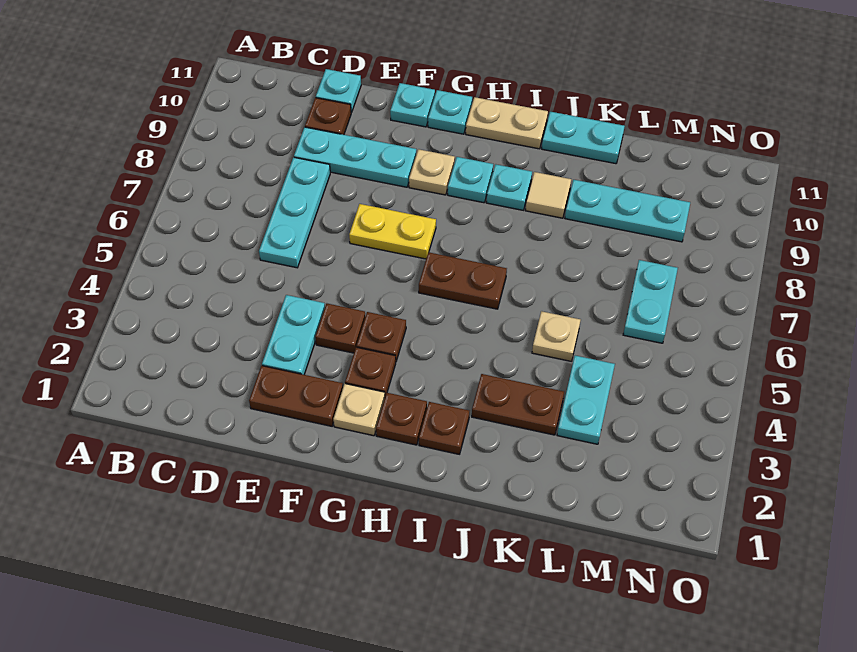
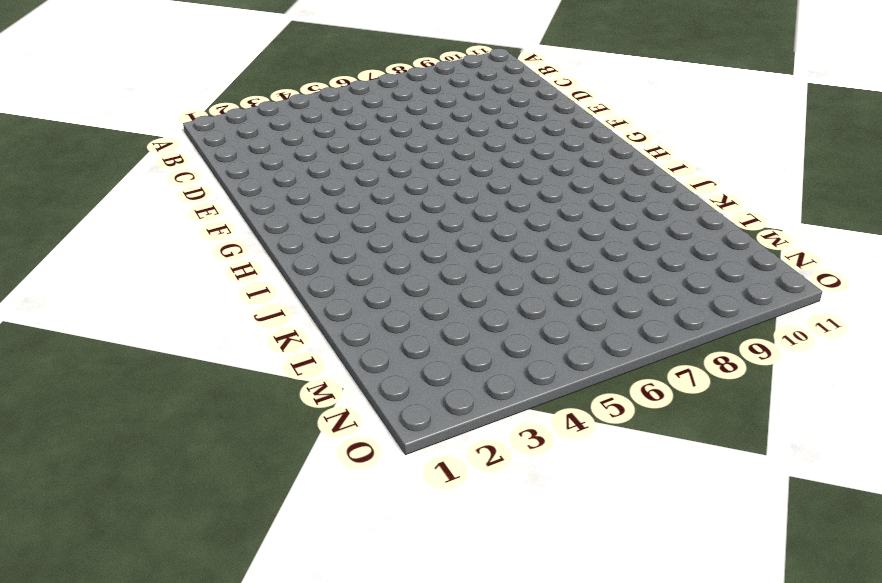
none -> cyan 1x3 plate [259,157,330,268]
none -> cyan 1x3 plate [294,127,416,187]
none -> brown 1x1 plate [305,98,351,135]

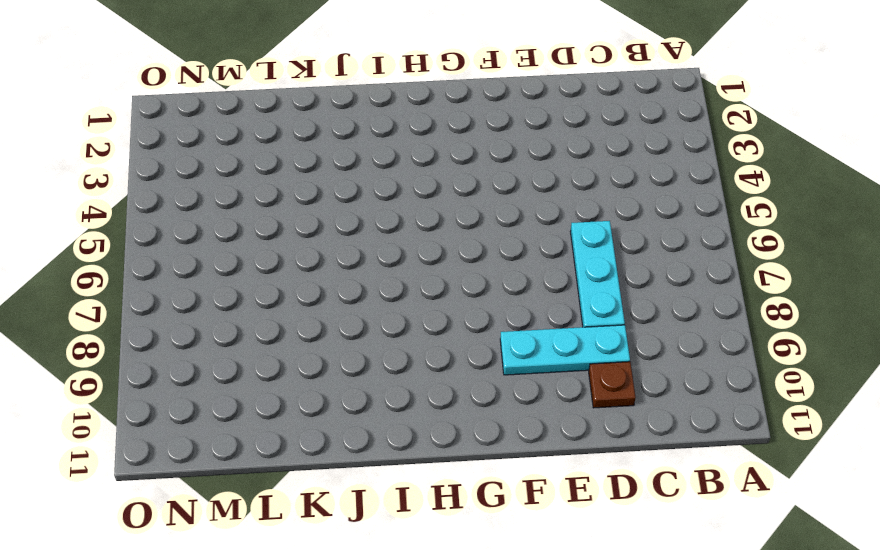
none -> cyan 1x1 plate [316,69,361,113]
none -> brown 1x2 plate [249,366,343,426]
none -> cyan 1x2 plate [262,295,325,375]

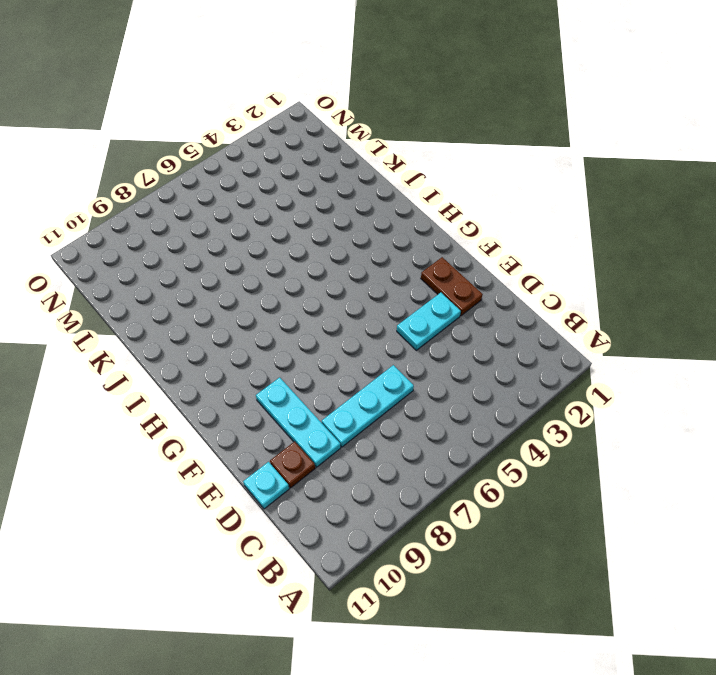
none -> brown 1x1 plate [315,304,365,353]
none -> yellow 1x2 plate [349,204,436,259]
none -> cyan 1x1 plate [390,83,435,127]

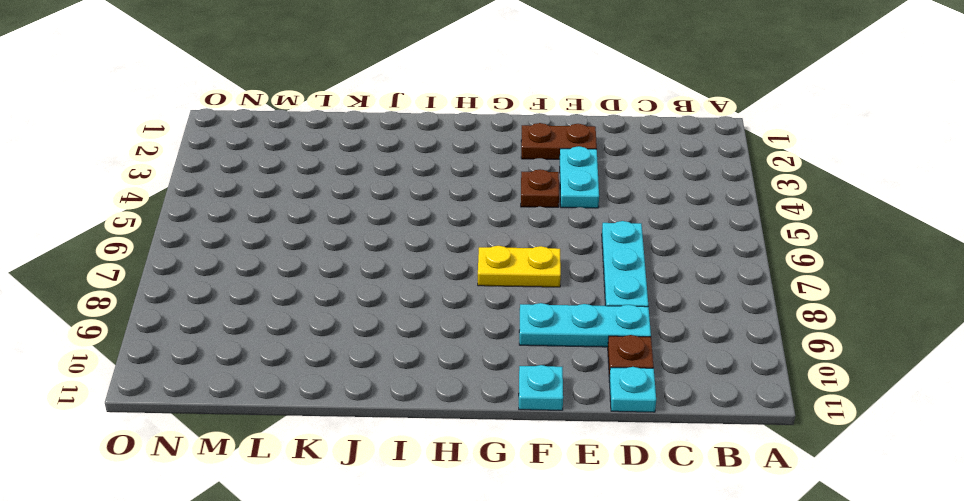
none -> tan 1x1 plate [333,384,385,436]
none -> brown 1x1 plate [345,347,396,396]
none -> brown 1x1 plate [357,312,406,361]

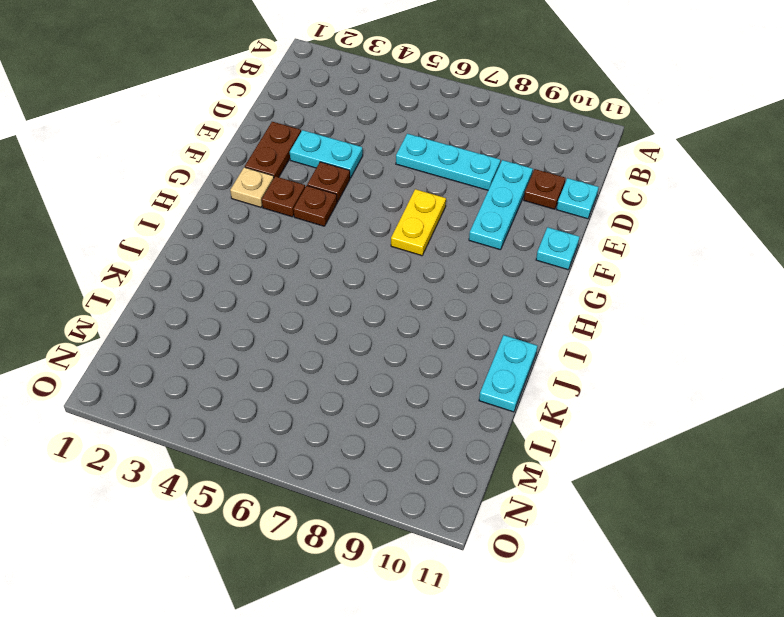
none -> tan 1x1 plate [409,149,455,195]
none -> cyan 1x1 plate [428,90,472,134]
none -> brown 1x1 plate [376,393,427,445]

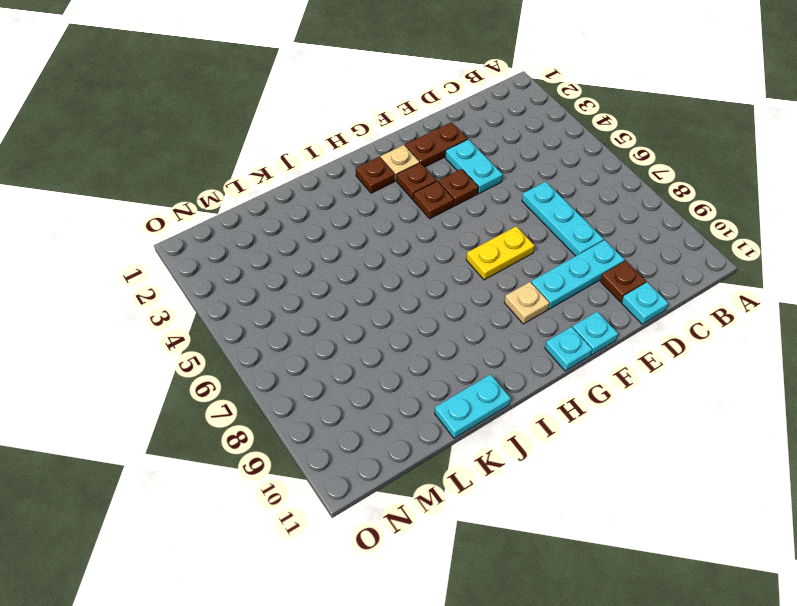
none -> brown 1x2 plate [419,252,507,309]
none -> cyan 1x1 plate [448,157,493,203]
none -> tan 1x2 plate [466,97,548,149]

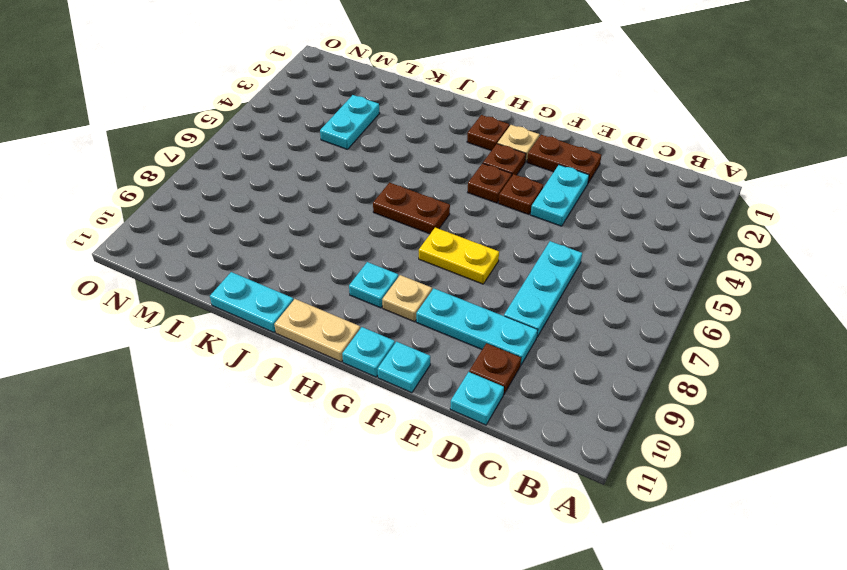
none -> brown 1x1 plate [419,402,469,454]
none -> cyan 1x1 plate [486,164,532,210]
none -> brown 1x2 plate [472,374,564,435]

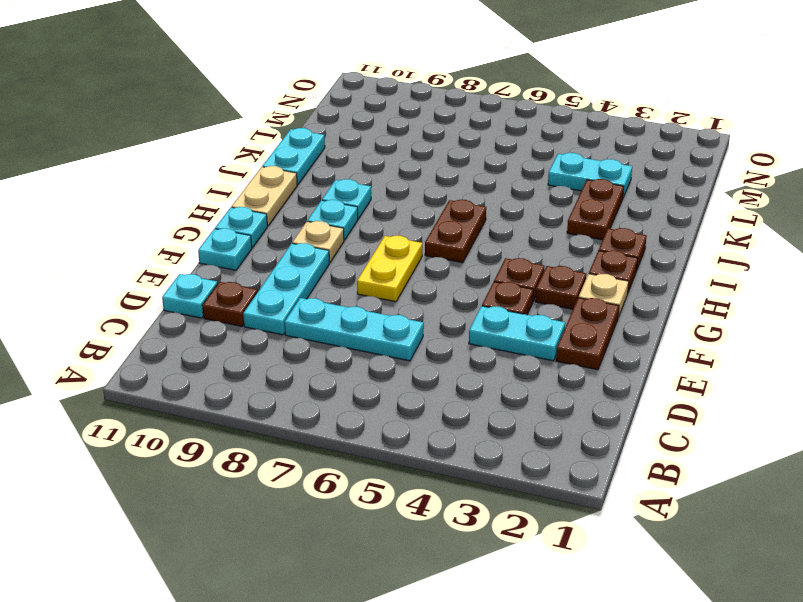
none -> tan 1x1 tile [526,172,571,218]
none -> tan 1x1 plate [532,311,580,361]
none -> cyan 1x3 plate [565,180,690,242]

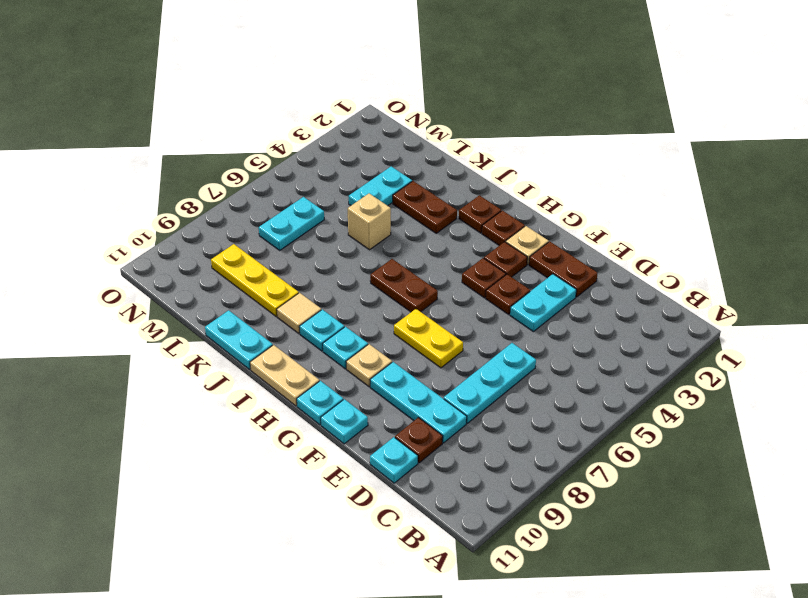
tan 1x1 brick [348,193,391,250] -> tan 1x1 plate [532,311,580,361]
yellow 1x3 plate [211,244,299,316] -> cyan 1x3 plate [565,180,690,242]

